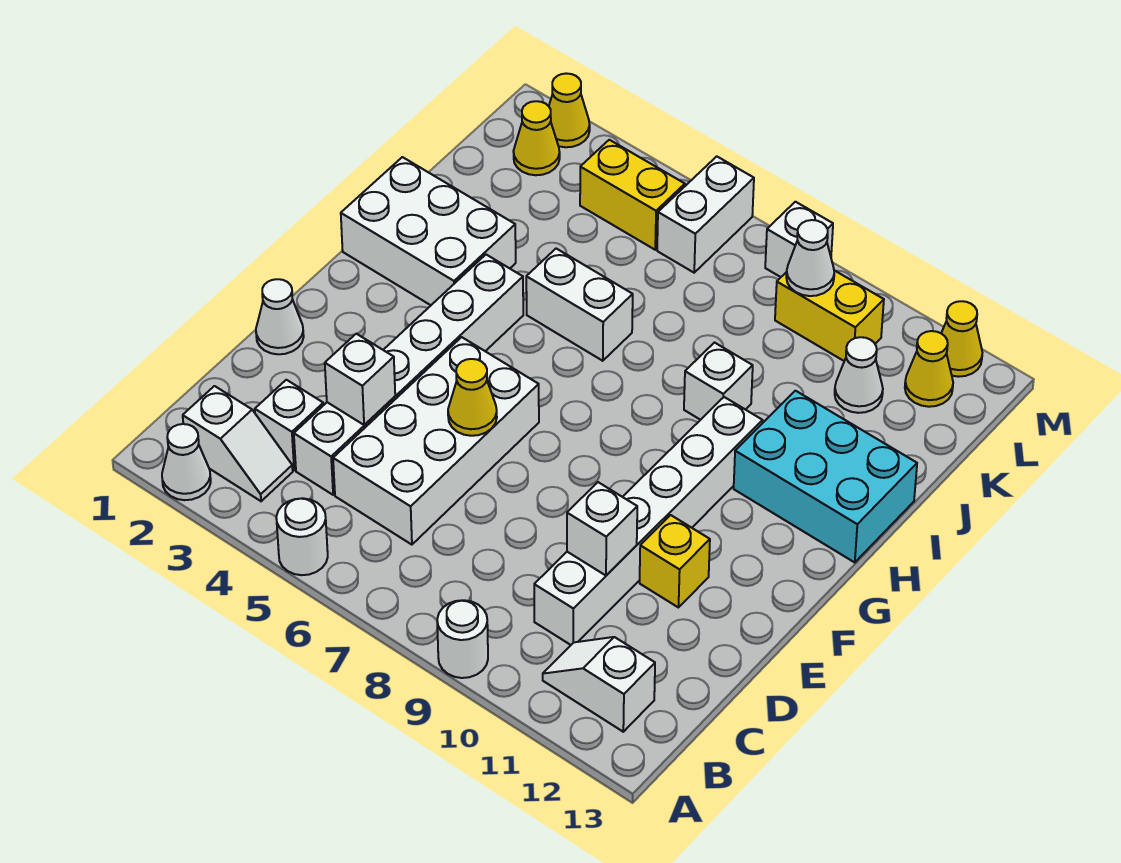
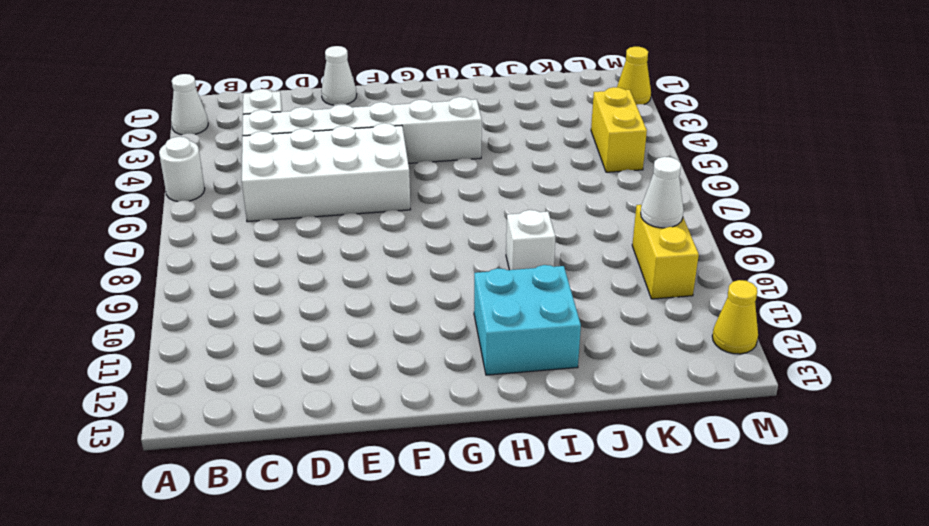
cyan 2x2 brick [474,265,581,375] -> cyan 2x3 brick [734,391,917,562]
none -> white 1x1 round brick [437,600,488,678]
none -> white 1x2 slope [183,386,293,501]
none -> white 1x2 slope [543,637,655,732]

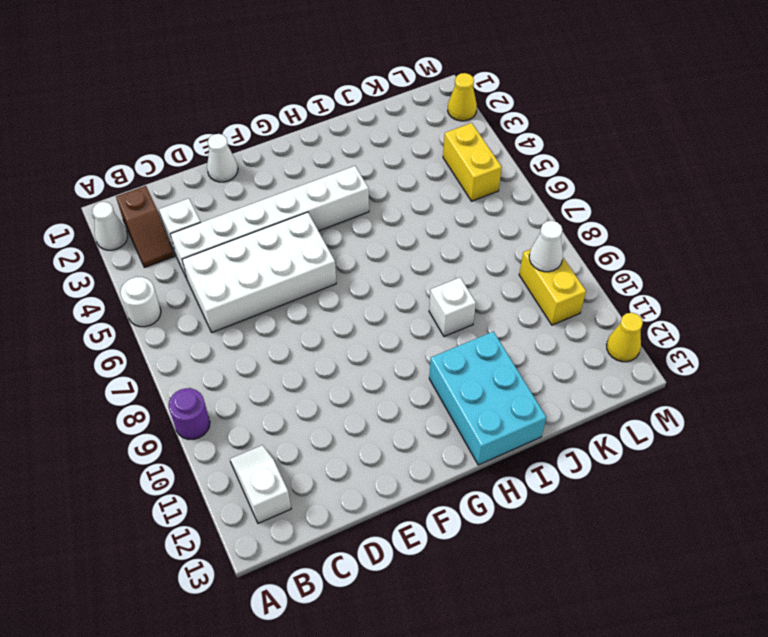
purple 1x1 round brick [168,388,210,439] -> white 1x1 round brick [437,600,488,678]
brown 1x2 slope [116,186,174,268] -> white 1x2 slope [183,386,293,501]
none -> white 1x6 brick [534,397,763,645]
none -> yellow 1x1 brick [640,515,710,608]
none -> white 2x3 brick [341,157,516,305]

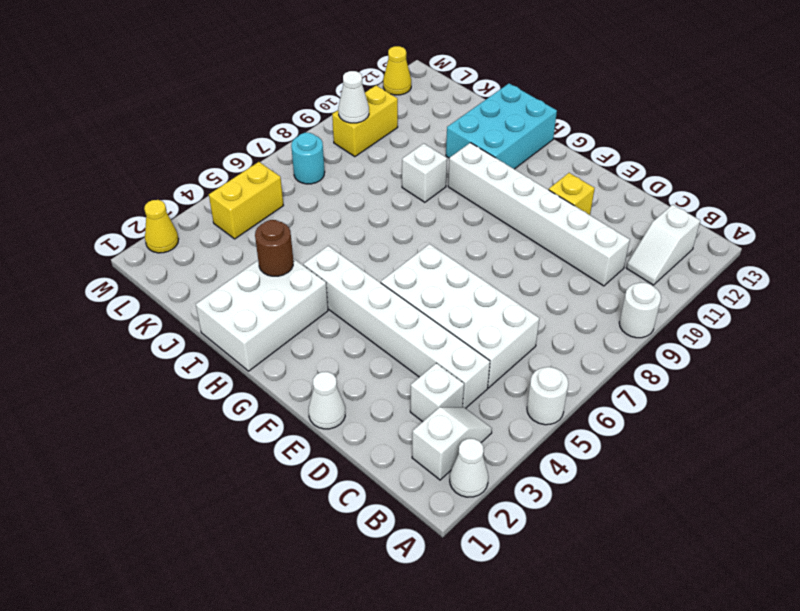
brown 1x1 round brick [255,220,293,276] -> none
cyan 1x1 round brick [291,133,325,184] -> none
none -> white 1x2 brick [526,249,633,361]
none -> white 1x1 cone [835,337,883,413]
none -> yellow 1x1 cone [513,101,560,175]

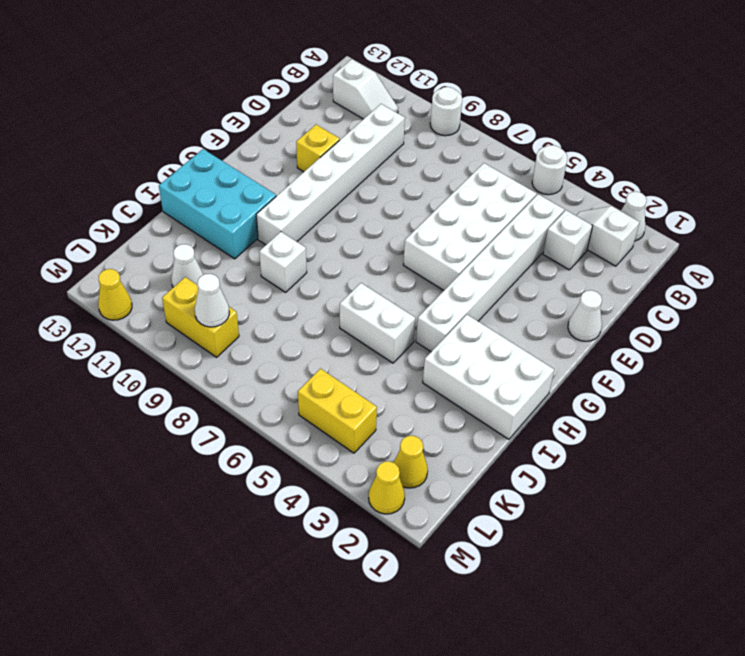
none -> white 1x2 brick [657,156,754,273]
none -> yellow 1x1 cone [905,331,953,407]
none -> white 1x1 brick [765,202,833,277]

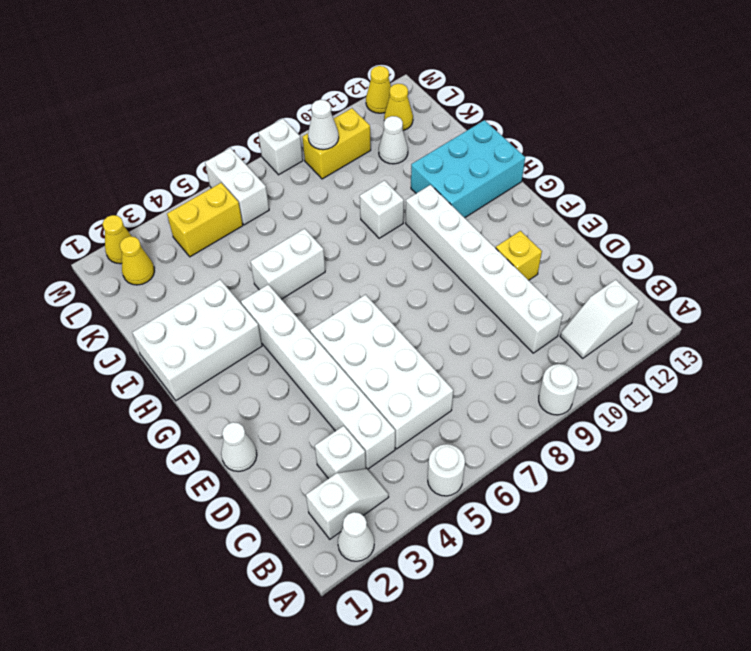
none -> white 1x1 brick [325,334,395,425]
none -> white 1x1 brick [567,482,637,575]
none -> yellow 1x1 cone [448,359,497,436]

